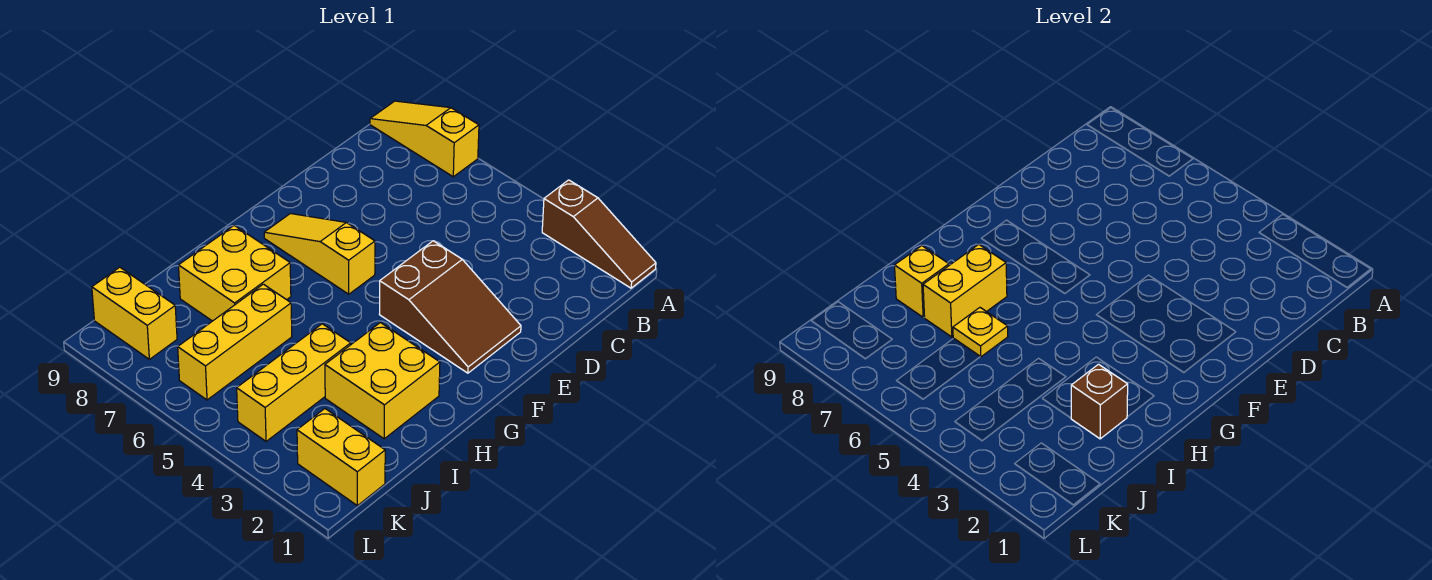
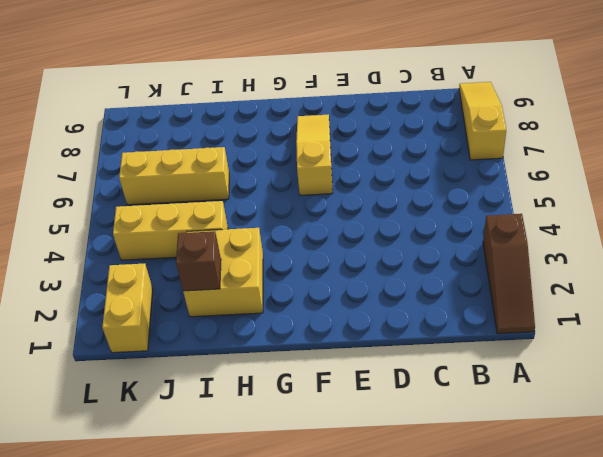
none -> brown 2x3 slope [379,241,521,373]
none -> yellow 2x2 brick [179,226,291,321]
none -> yellow 1x2 brick [92,267,177,359]

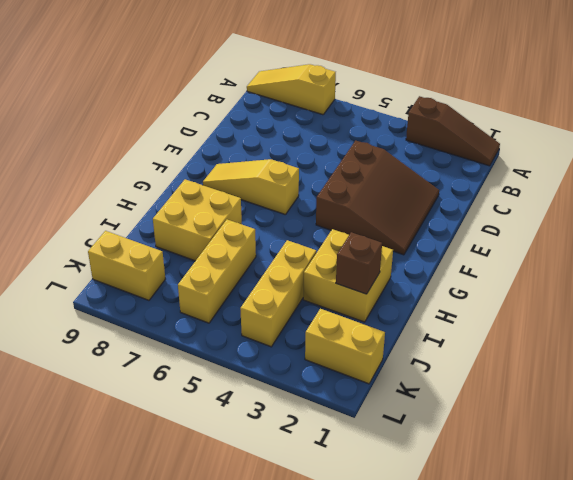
brown 3x3 slope [316,141,439,255] -> brown 2x3 slope [379,241,521,373]
none -> yellow 1x2 brick [923,244,1007,337]
none -> yellow 1x1 plate [953,308,1008,357]
none -> yellow 1x1 brick [895,246,949,317]

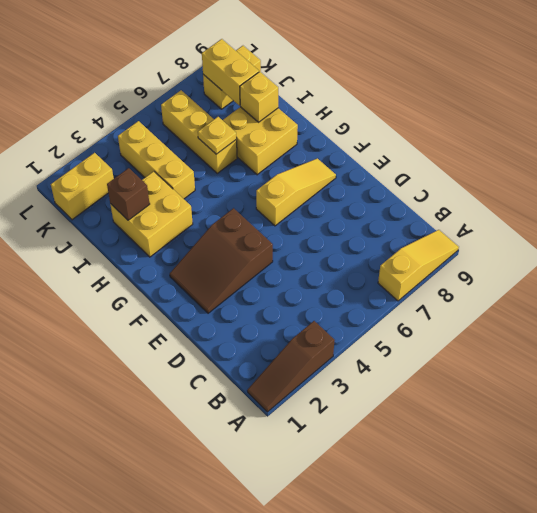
yellow 1x2 brick [202,39,259,106] -> yellow 1x2 brick moved to [923,244,1007,337]

